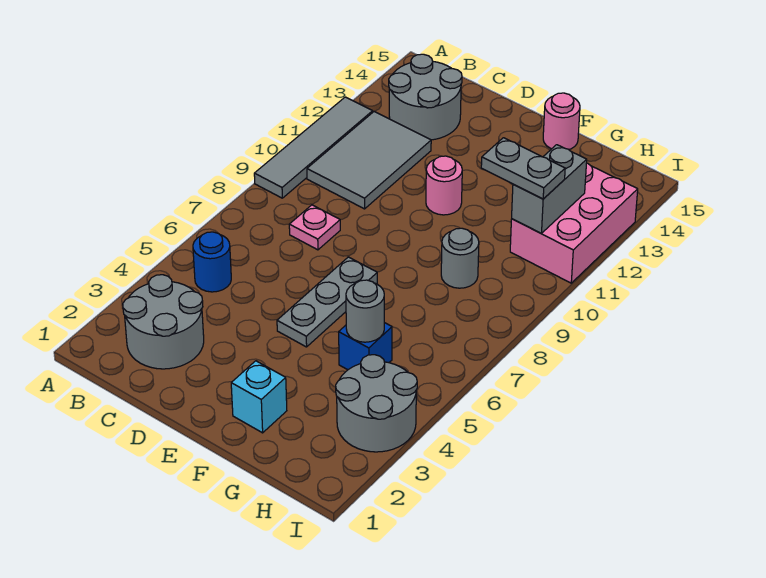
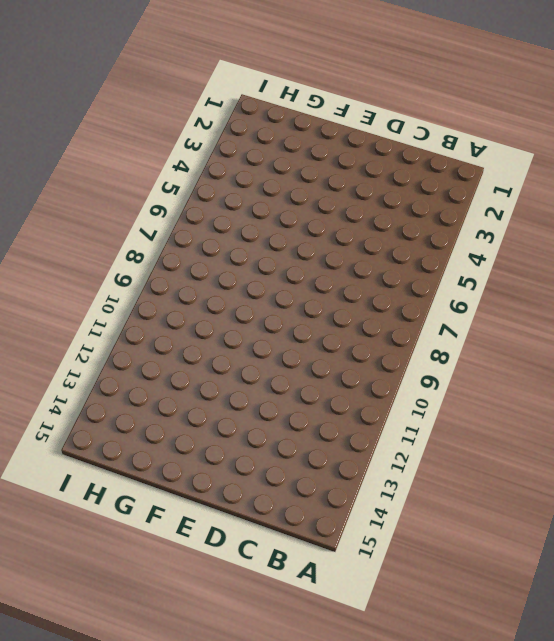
none -> grey 1x4 tile [254,97,373,198]
none -> grey 2x2 round brick [123,275,204,369]
none -> blue 1x1 round brick [193,232,231,292]

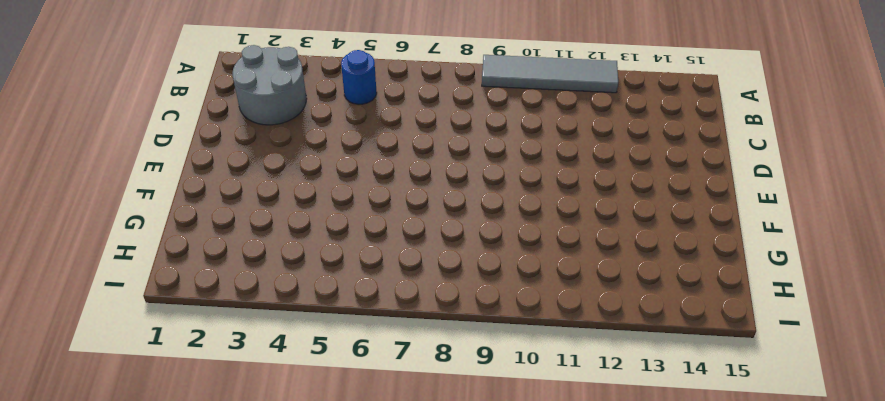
none -> grey 2x3 tile [307,111,431,209]
none -> grey 2x2 round brick [389,54,462,140]
none -> pink 1x1 plate [289,205,340,250]

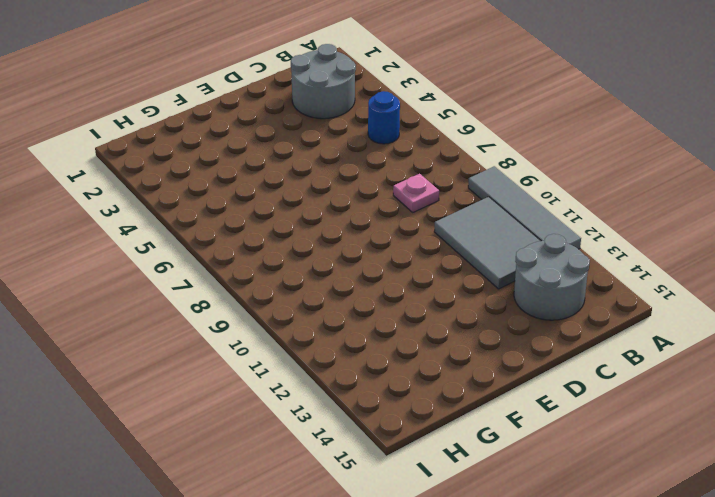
none -> grey 1x3 plate [277,257,377,347]
none -> pink 1x1 round brick [426,156,462,215]
none -> cyan 1x1 brick [231,361,287,433]

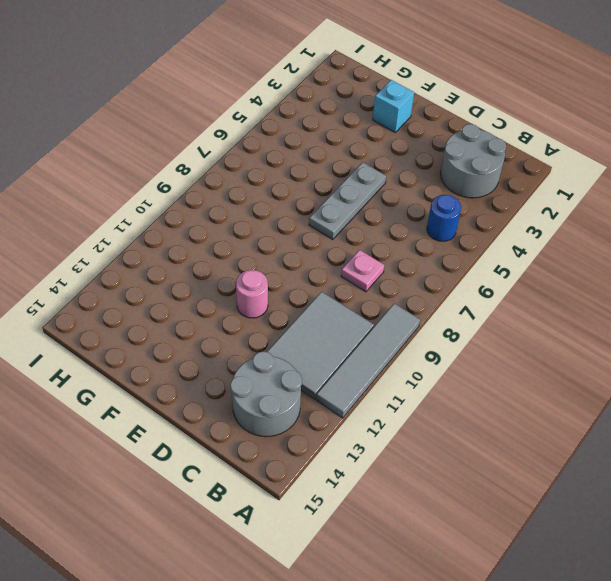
none -> pink 1x1 round brick [543,93,580,150]
none -> blue 1x1 brick [339,323,392,370]
none -> grey 1x1 round brick [441,228,479,288]

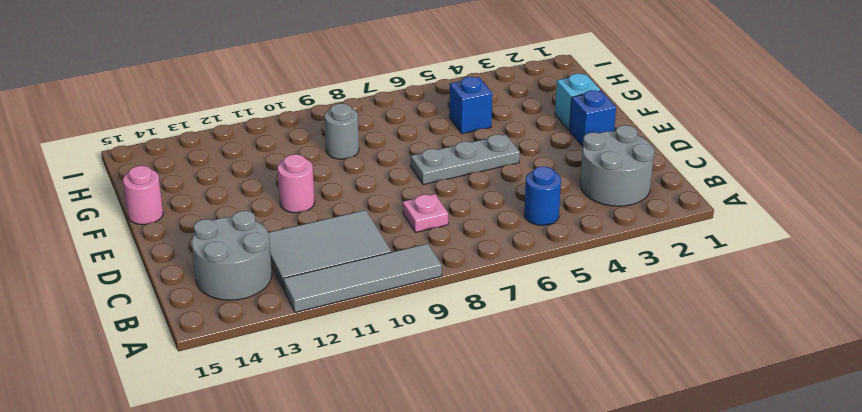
blue 1x1 brick [570,90,616,147] -> none
none -> grey 2x2 round brick [336,355,417,452]
none -> pink 2x3 brick [510,163,638,283]
none -> grey 1x1 round brick [346,280,384,342]

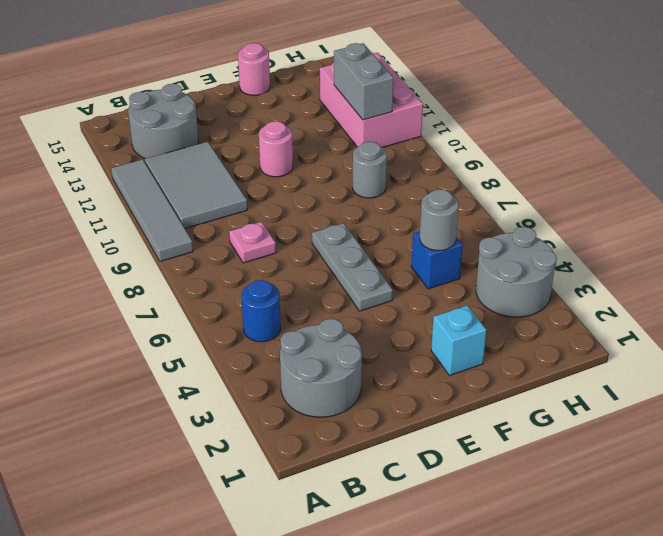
none -> grey 1x2 plate [481,138,565,199]

